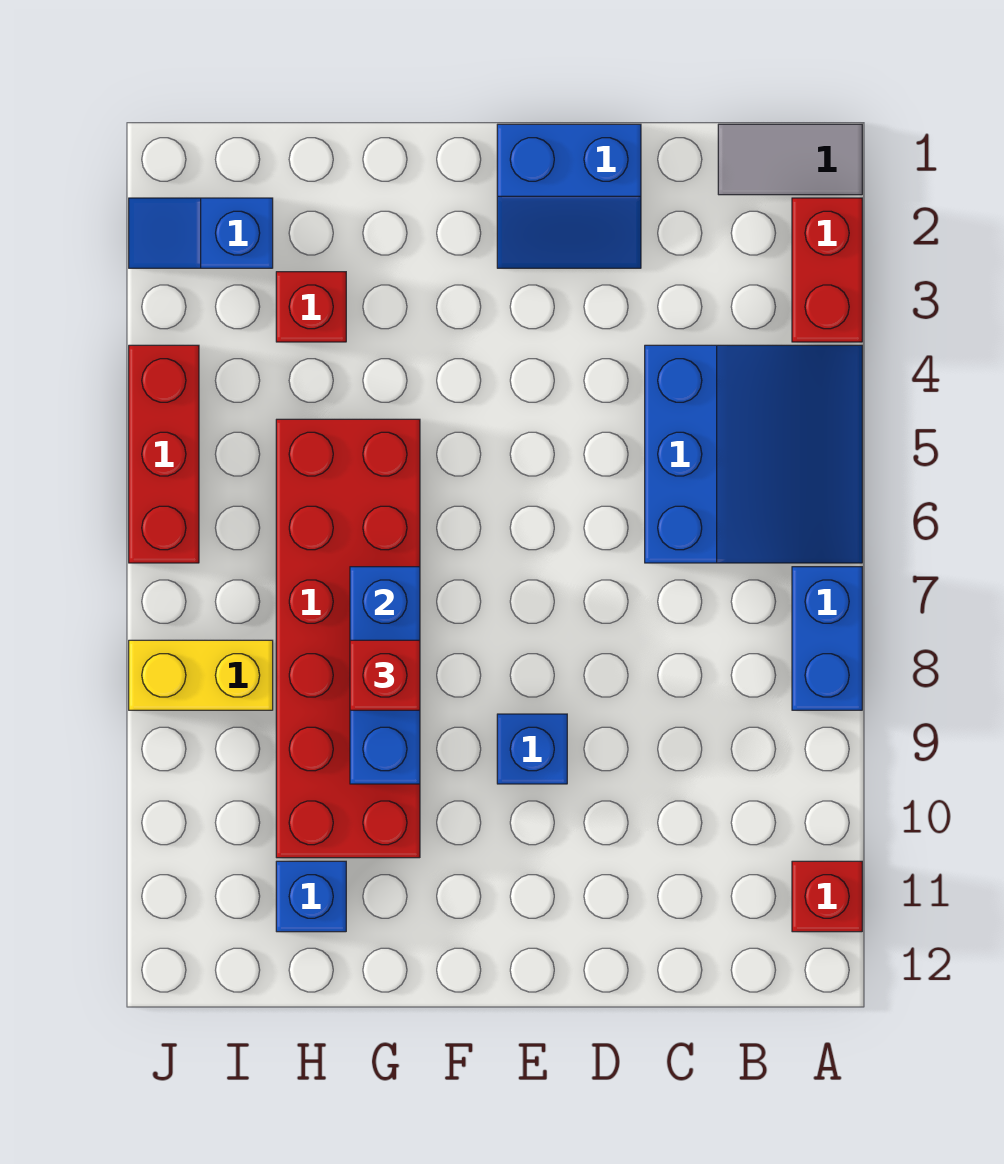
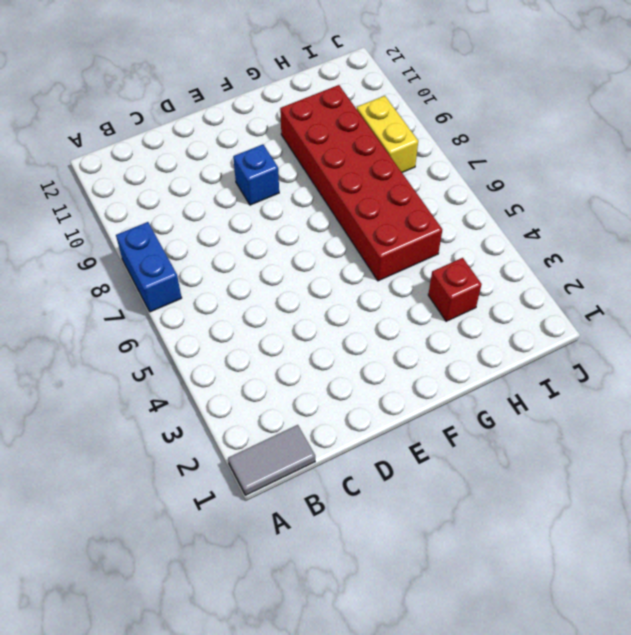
yellow 1x2 brick [357,96,418,172] -> yellow 1x2 brick turned to [129,640,273,710]
none -> red 1x2 brick [792,198,862,342]
none -> blue 3x3 slope [645,345,862,563]
none -> red 1x1 brick [792,861,862,932]

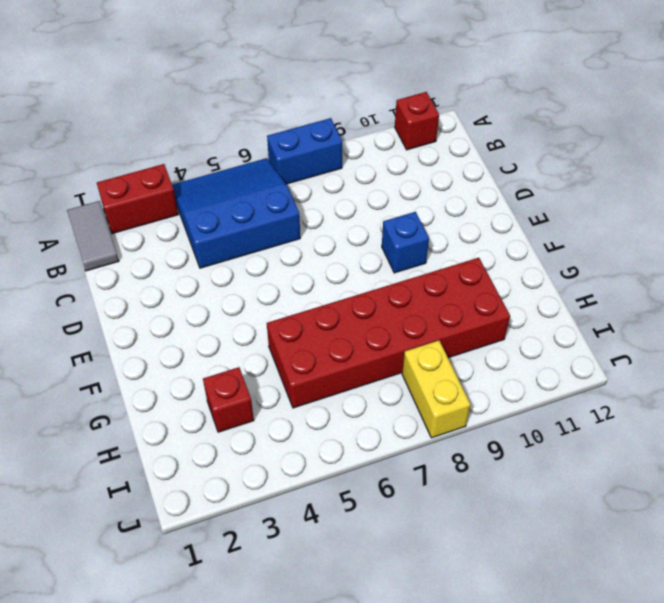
none -> blue 2x2 slope [497,124,641,268]
none -> blue 1x1 brick [276,861,346,932]
none -> blue 1x2 slope [129,198,273,268]

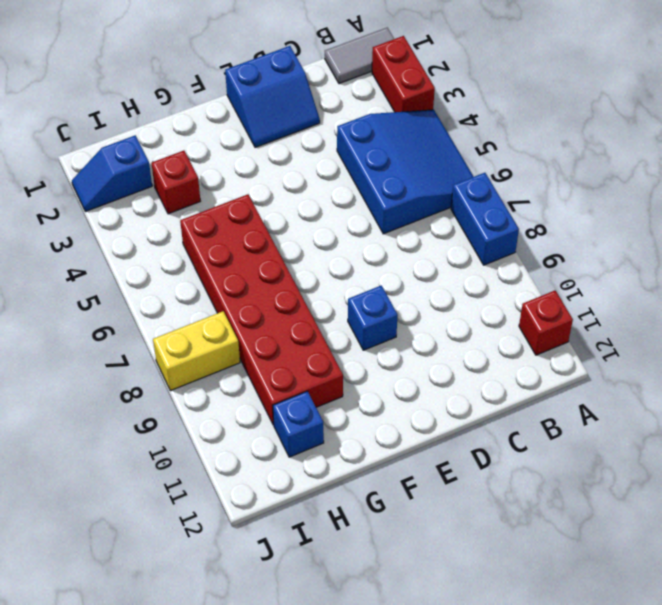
none -> red 1x3 brick [129,345,199,563]
none -> blue 1x3 brick [350,567,420,784]
none -> red 1x1 brick [350,640,420,710]

